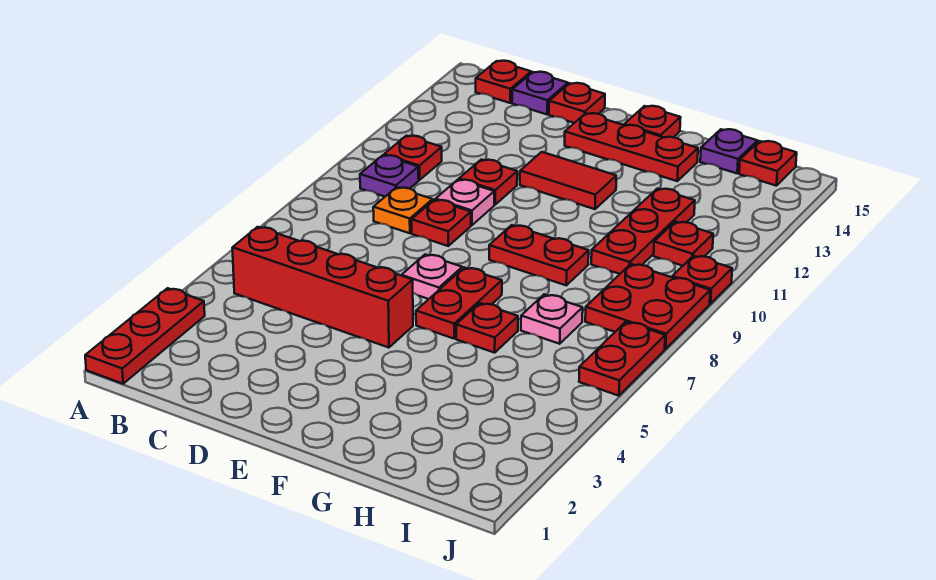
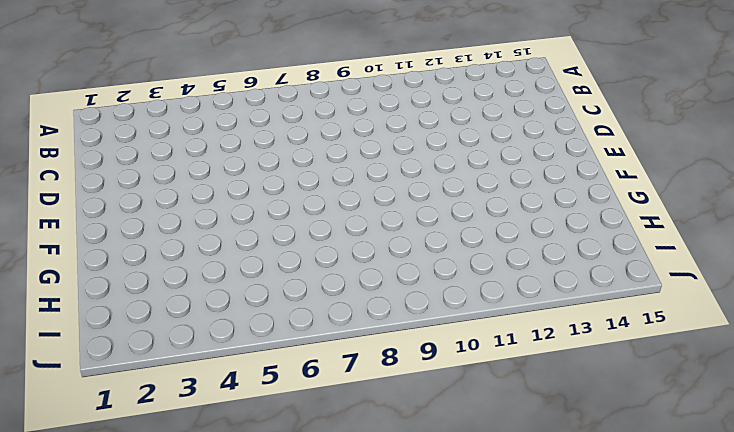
none -> red 1x3 plate [85,288,205,384]
none -> red 1x4 brick [232,227,413,348]
none -> purple 1x1 plate [360,155,419,197]

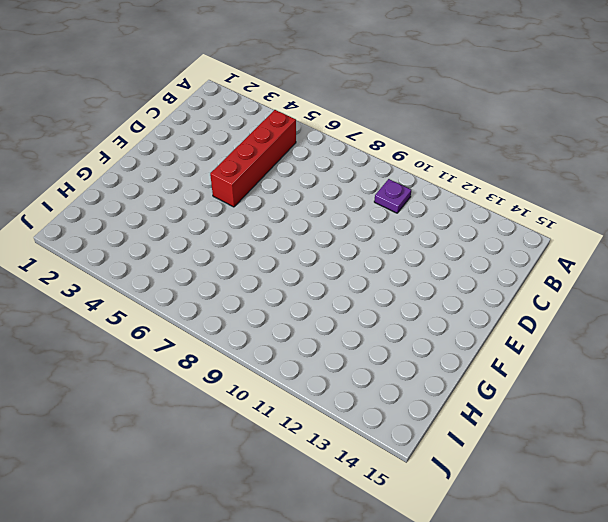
none -> red 1x3 plate [85,288,205,384]
none -> red 1x1 plate [384,136,442,180]
none -> red 1x1 plate [476,61,531,103]

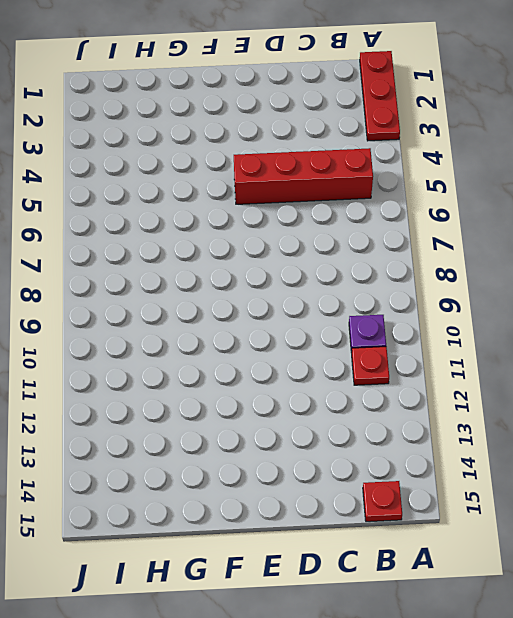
none -> orange 1x1 plate [373,187,433,233]
none -> purple 1x1 plate [512,72,568,114]
none -> red 1x1 plate [412,200,471,246]

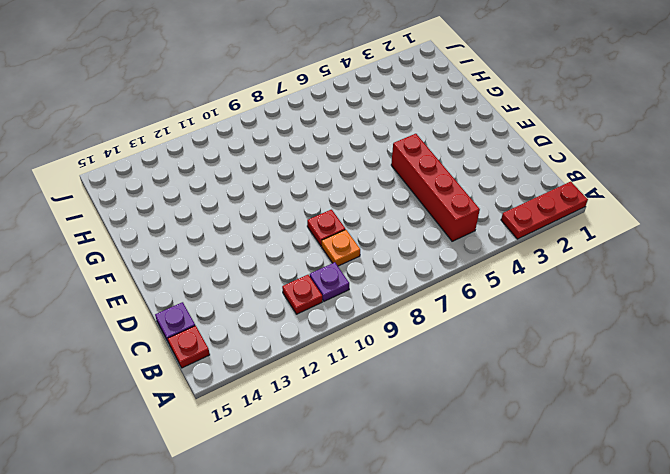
none -> pink 1x1 plate [436,180,494,225]
none -> red 1x1 plate [459,160,517,205]
none -> red 1x1 plate [549,83,605,123]

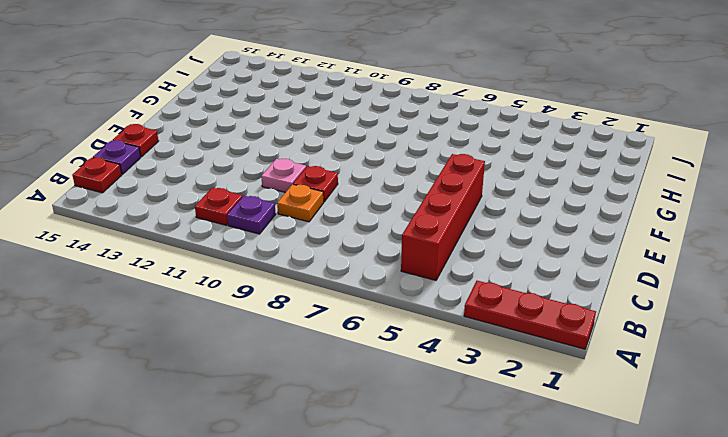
none -> red 1x1 plate [459,160,517,205]
none -> pink 1x1 plate [401,255,462,299]
none -> red 1x2 tile [520,152,616,209]

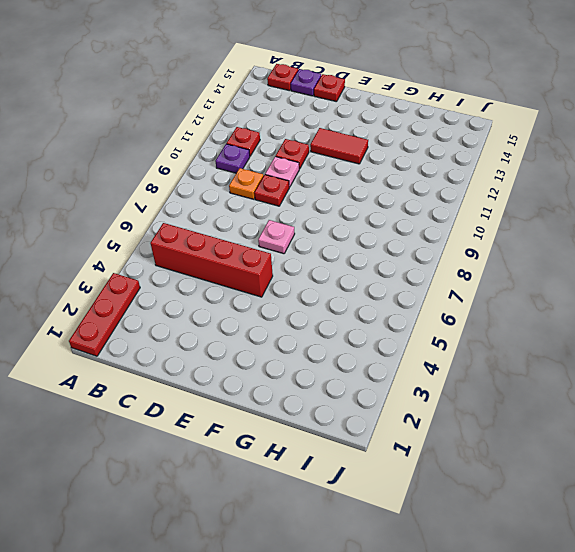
none -> red 1x3 plate [565,113,698,181]
none -> red 1x2 plate [416,268,502,339]
none -> red 1x2 plate [489,225,589,285]

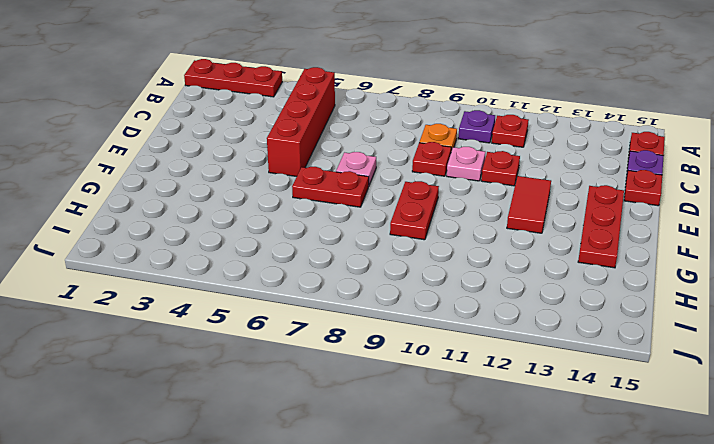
none -> red 1x1 plate [624,106,681,137]
none -> red 1x1 plate [456,303,518,353]
none -> pink 1x1 plate [521,294,583,344]

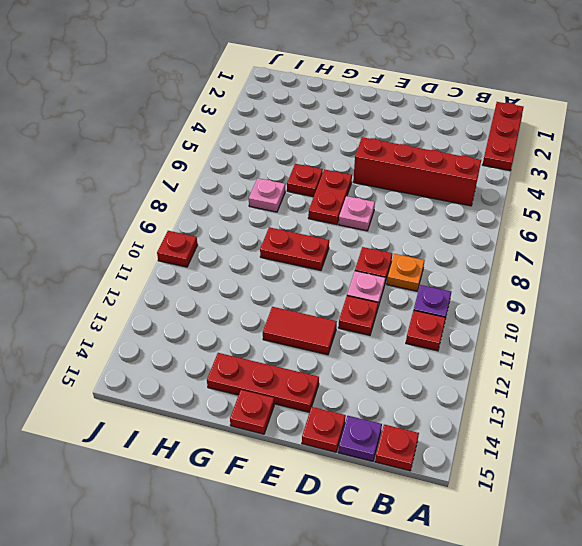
none -> red 1x3 plate [591,189,695,274]
none -> purple 1x1 plate [700,129,758,173]
none -> red 2x2 plate [585,264,710,349]

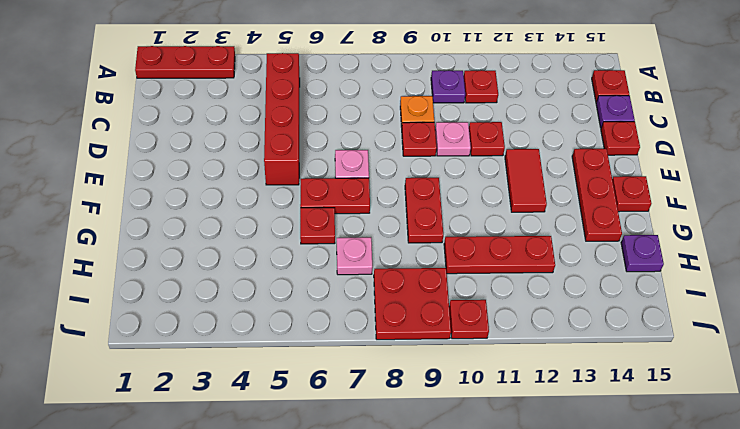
none -> red 1x1 plate [654,222,713,266]
none -> red 1x1 plate [739,141,797,186]
none -> red 1x2 plate [579,322,665,396]

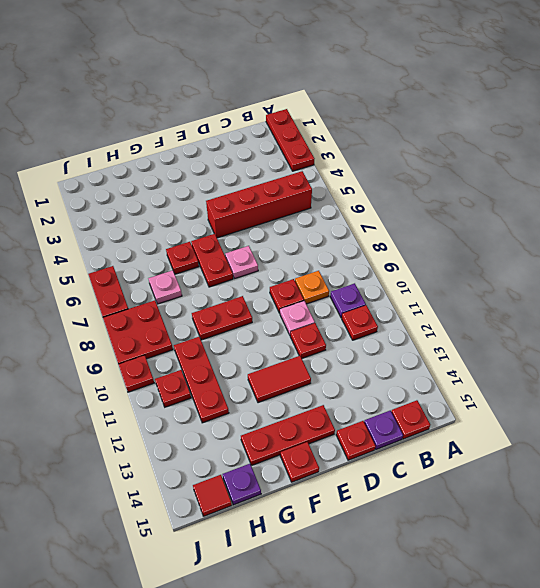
red 1x1 tile [193,475,232,516] -> red 1x1 plate [739,141,797,186]

